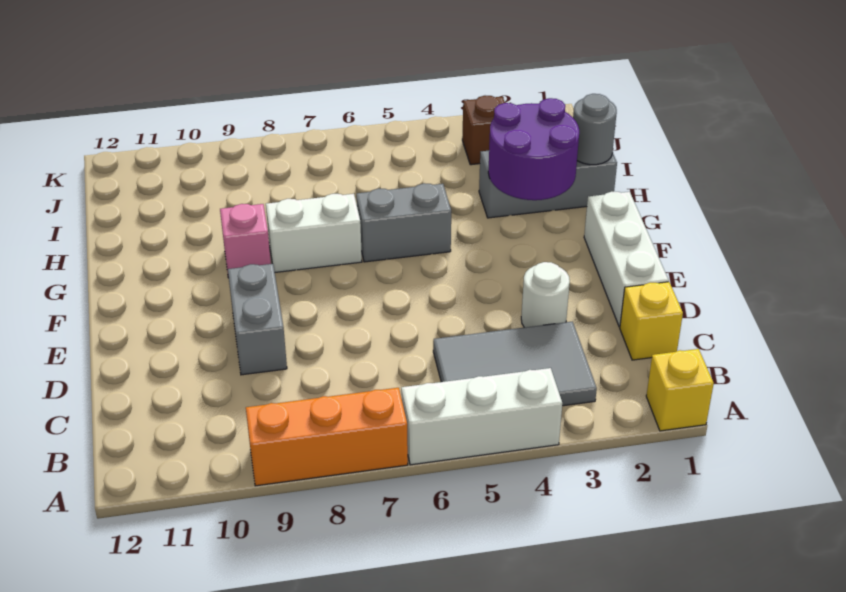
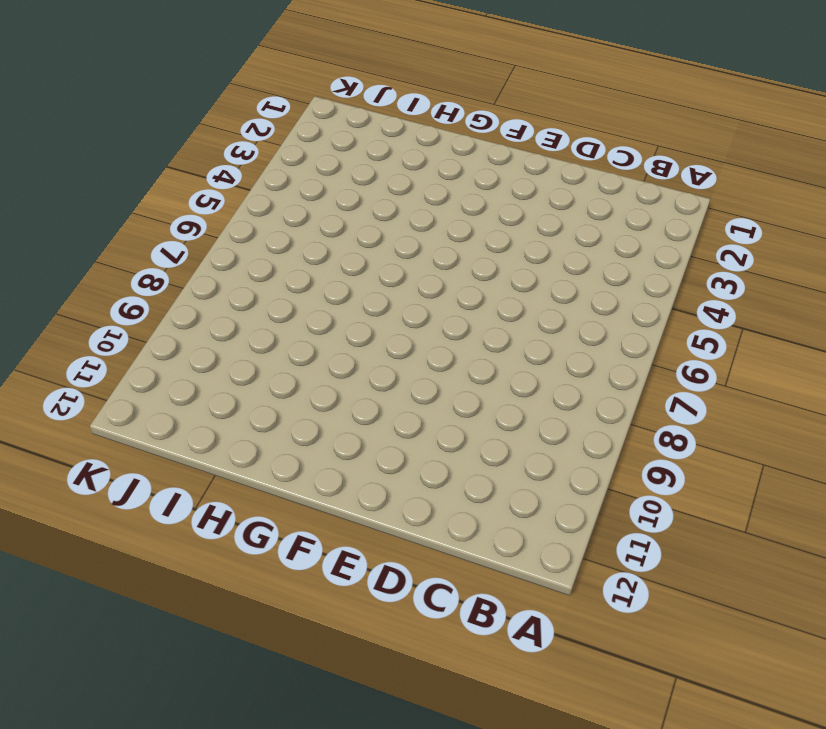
none -> yellow 1x1 brick [646,349,714,431]
none -> white 1x3 brick [401,368,562,465]
none -> orange 1x3 brick [246,388,408,486]

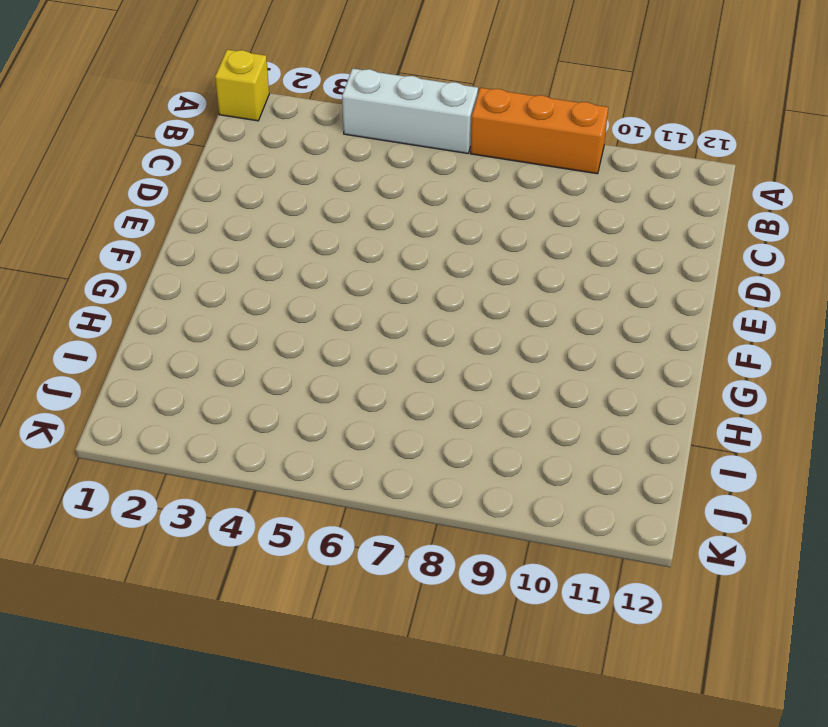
none -> grey 2x3 tile [433,322,597,406]
none -> yellow 1x1 brick [620,282,683,360]
none -> white 1x3 brick [584,192,669,327]

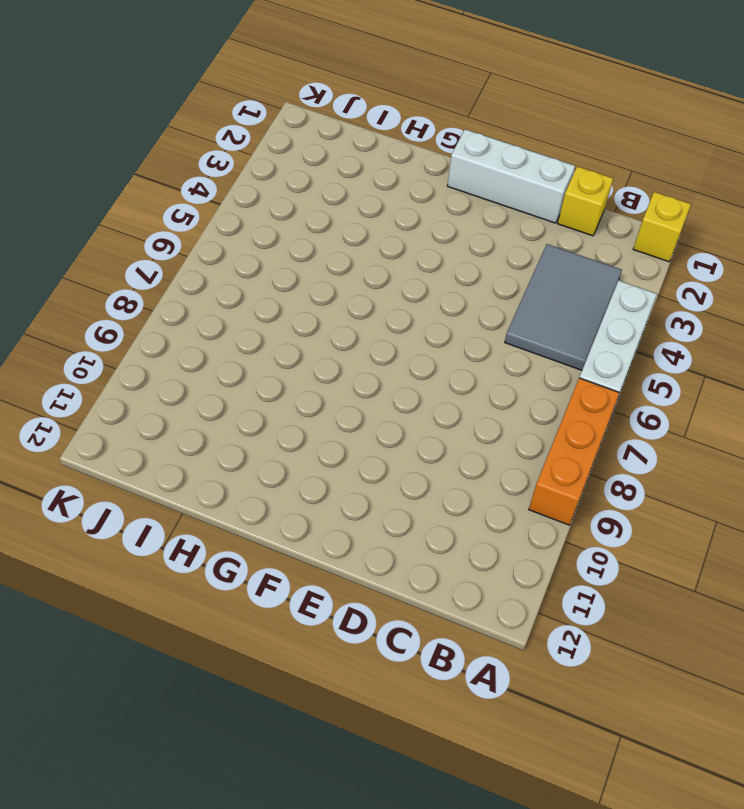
none -> white 1x1 round brick [521,262,570,327]
none -> grey 1x2 brick [228,264,287,375]
none -> grey 1x2 brick [356,183,451,262]

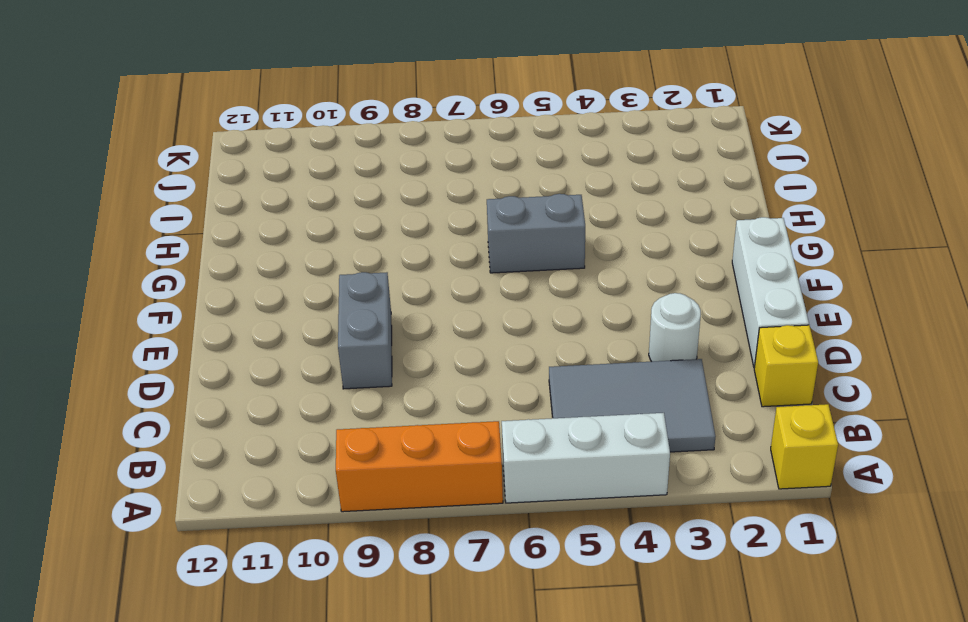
none -> white 1x2 brick [266,194,362,272]
none -> pink 1x1 brick [220,204,271,278]
none -> grey 1x3 brick [479,151,617,218]

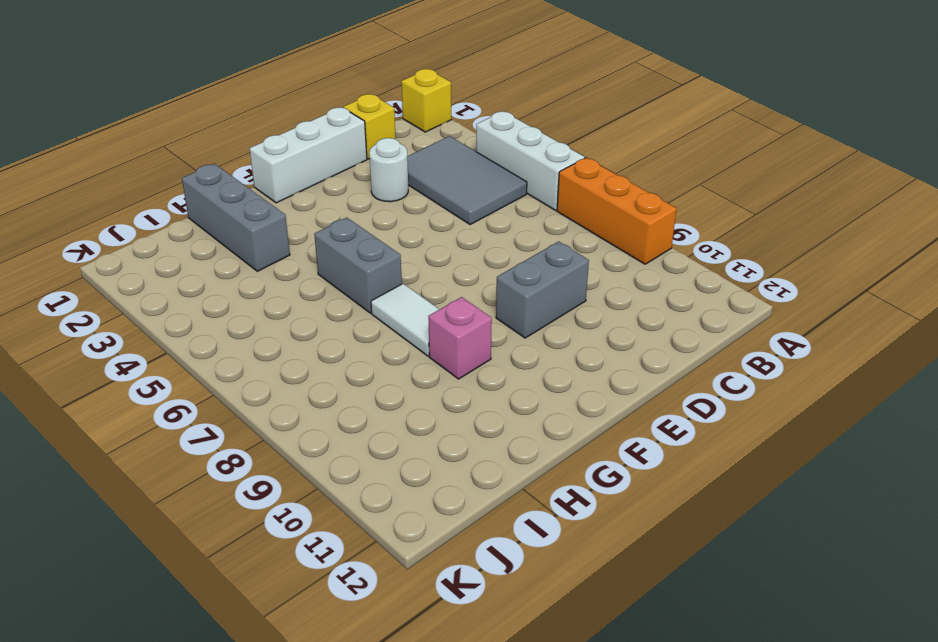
white 1x2 tile [371,284,439,356] -> white 1x2 brick [266,194,362,272]
none -> brown 1x1 brick [462,96,505,165]
none -> purple 2x2 round brick [488,98,579,200]
none -> grey 1x1 round brick [573,94,617,165]

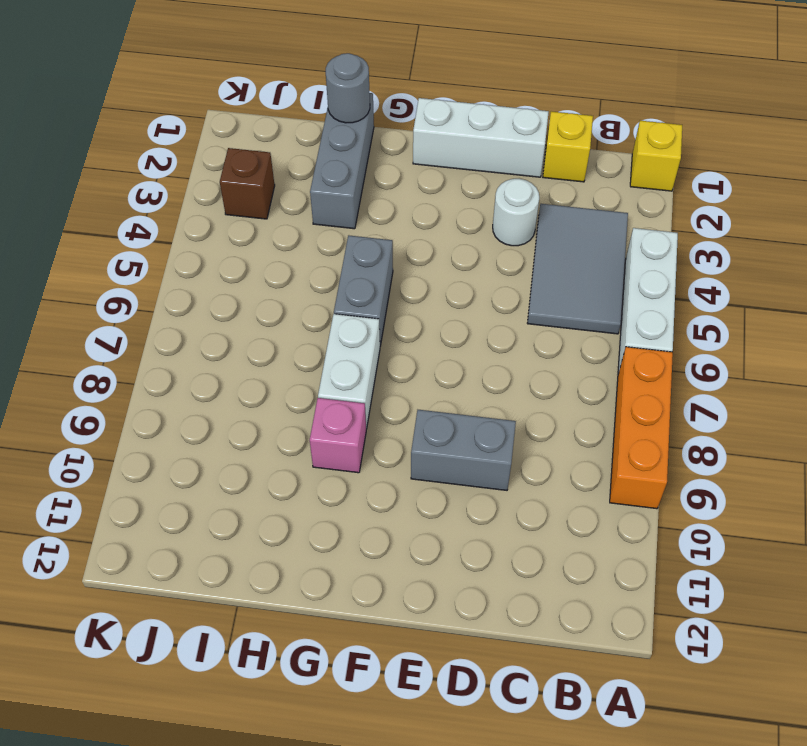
none -> purple 2x2 round brick [488,98,579,200]

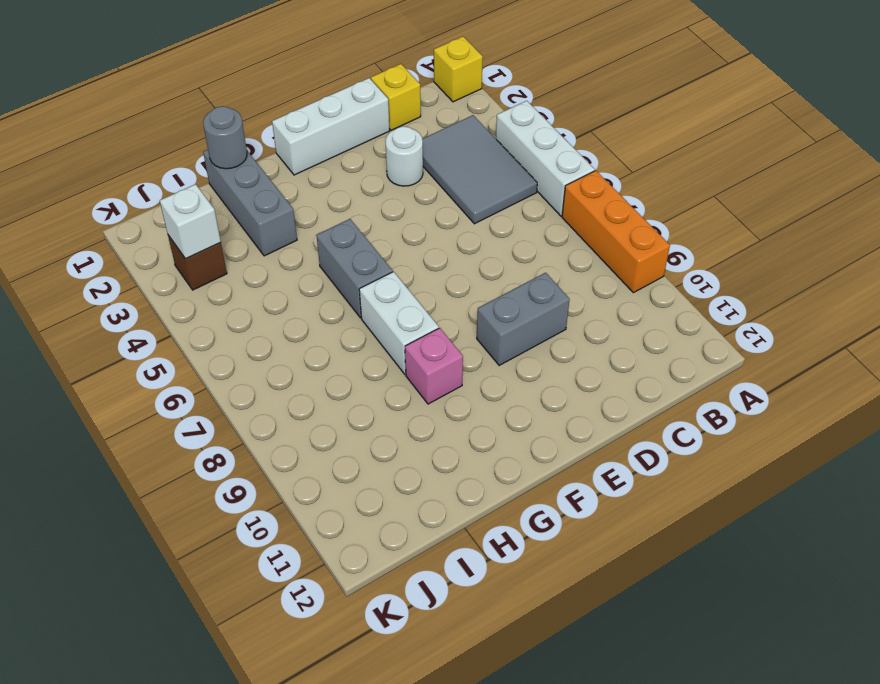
white 1x1 brick [160,184,221,259] -> none
none -> purple 2x2 round brick [488,98,579,200]

